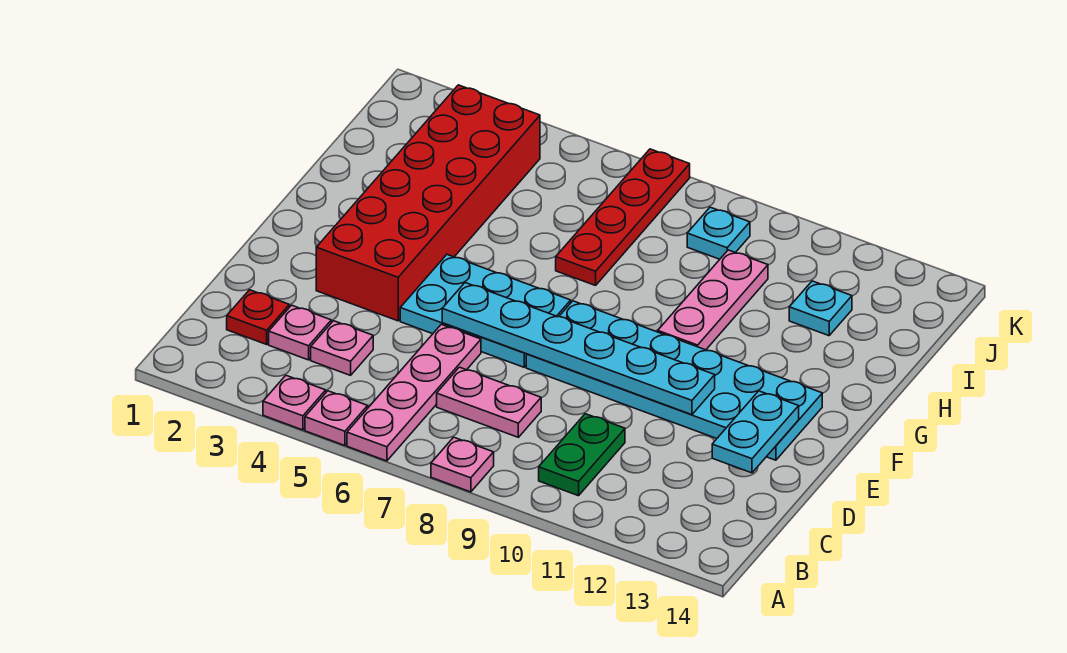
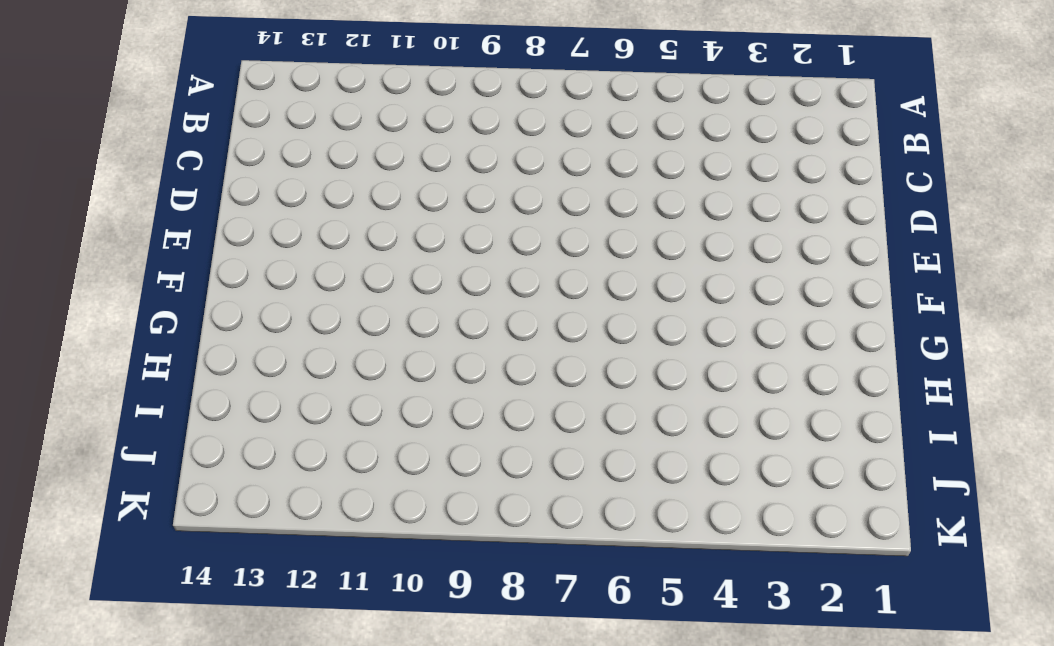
none -> pink 1x1 plate [263,376,326,430]
none -> pink 1x1 plate [305,391,368,445]
none -> pink 1x4 plate [347,325,481,461]

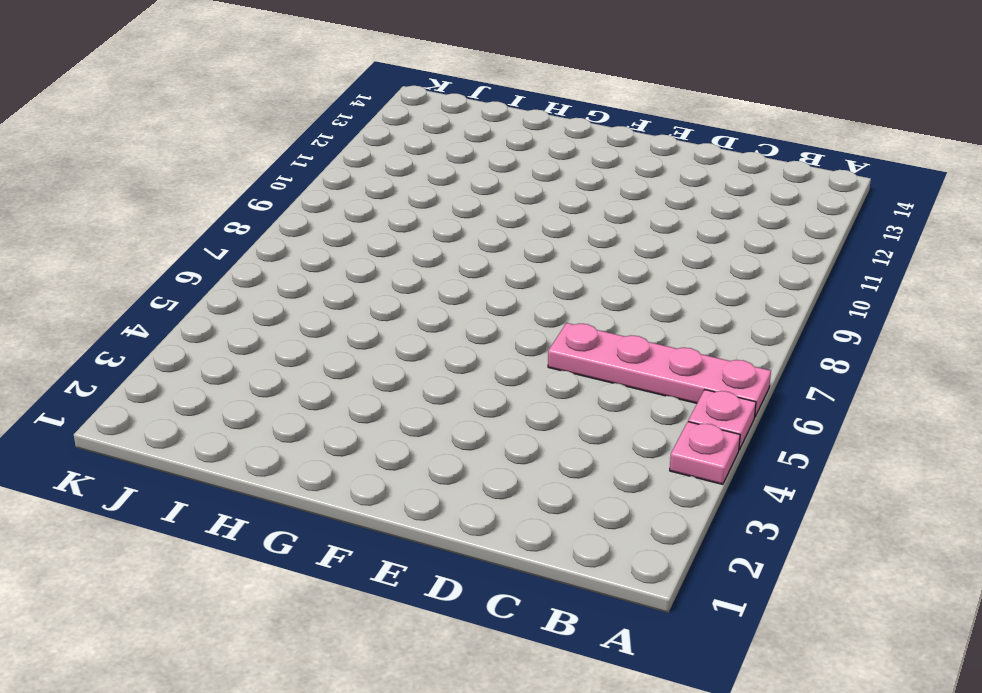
none -> pink 1x1 plate [431,437,494,492]
none -> green 1x2 plate [539,414,625,496]
none -> red 1x1 plate [227,290,289,344]

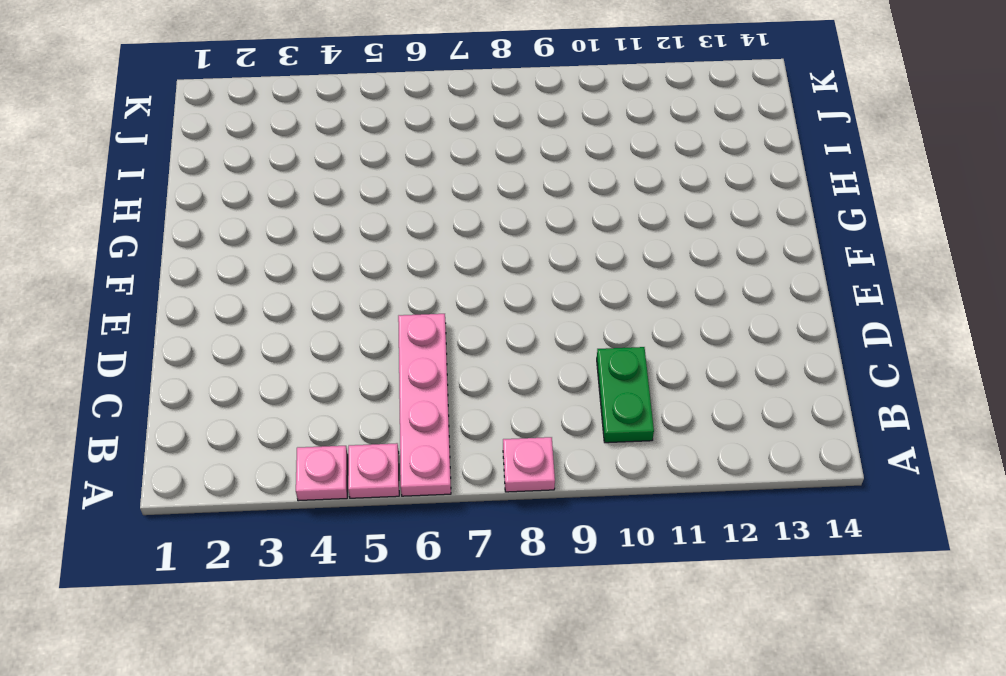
none -> red 1x1 plate [227,290,289,344]
none -> pink 1x1 plate [269,305,331,360]
none -> pink 1x1 plate [311,321,373,375]

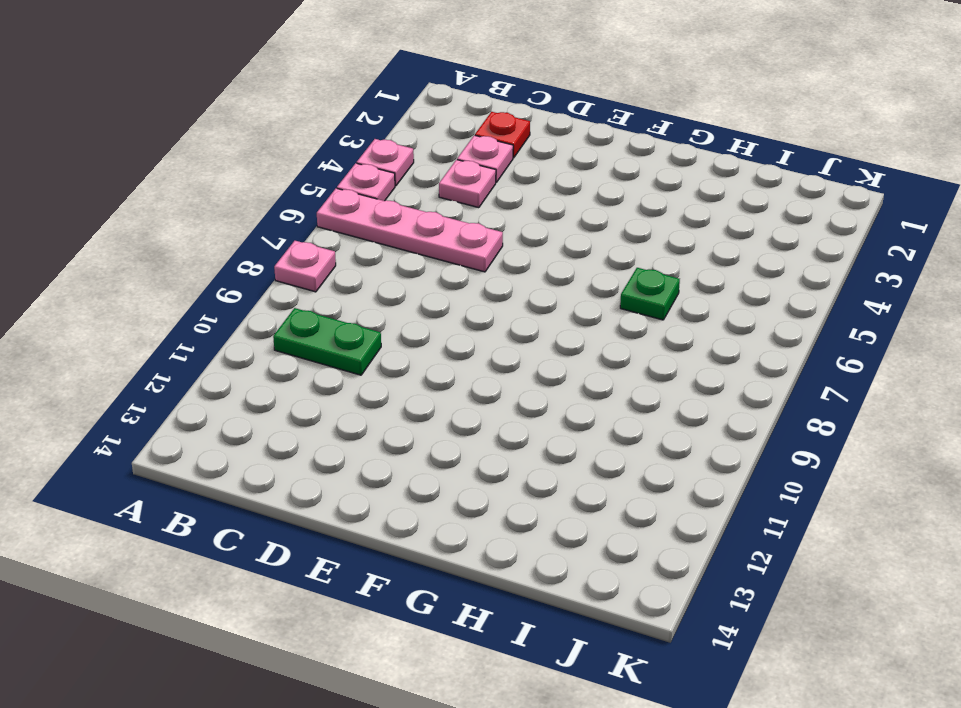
green 1x1 plate [620,268,680,320] -> none
none -> pink 1x2 plate [437,367,541,437]
none -> red 2x6 brick [316,85,540,321]
none -> cyan 2x3 plate [400,255,571,367]

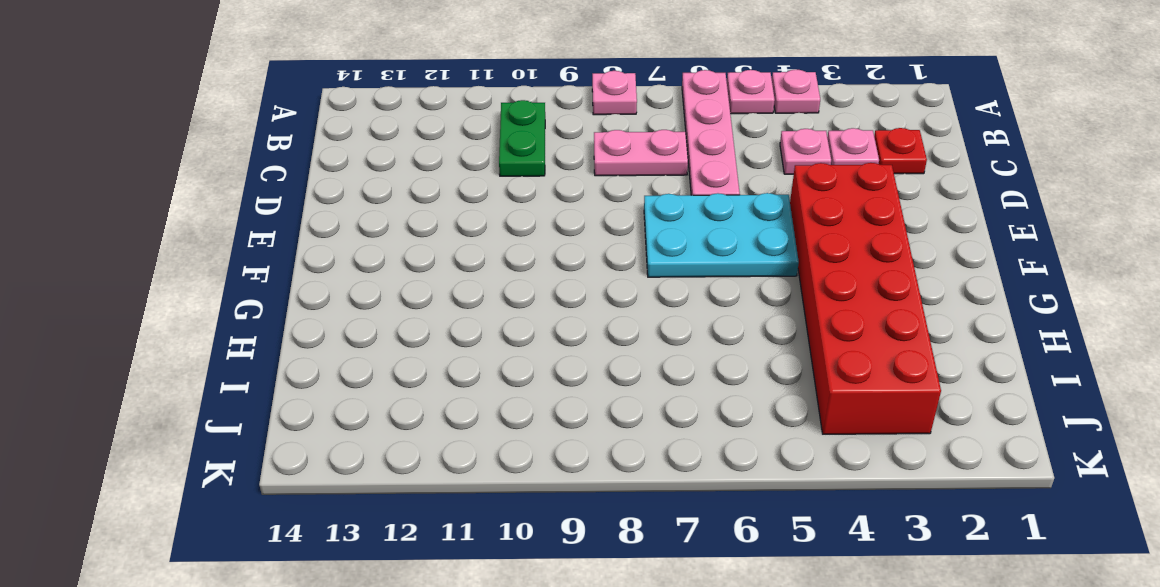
none -> cyan 2x6 plate [526,301,822,460]
none -> pink 1x3 plate [658,250,768,350]
none -> red 1x4 plate [556,149,690,285]

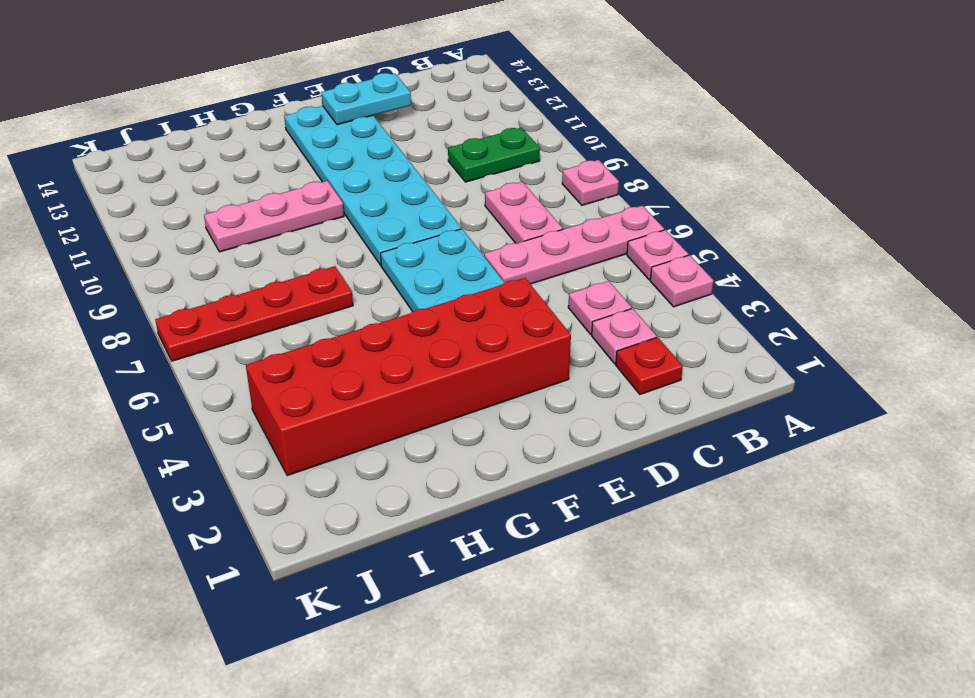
none -> cyan 1x1 plate [789,281,852,336]
none -> cyan 1x1 plate [687,207,750,259]
none -> cyan 1x6 plate [442,283,715,415]

